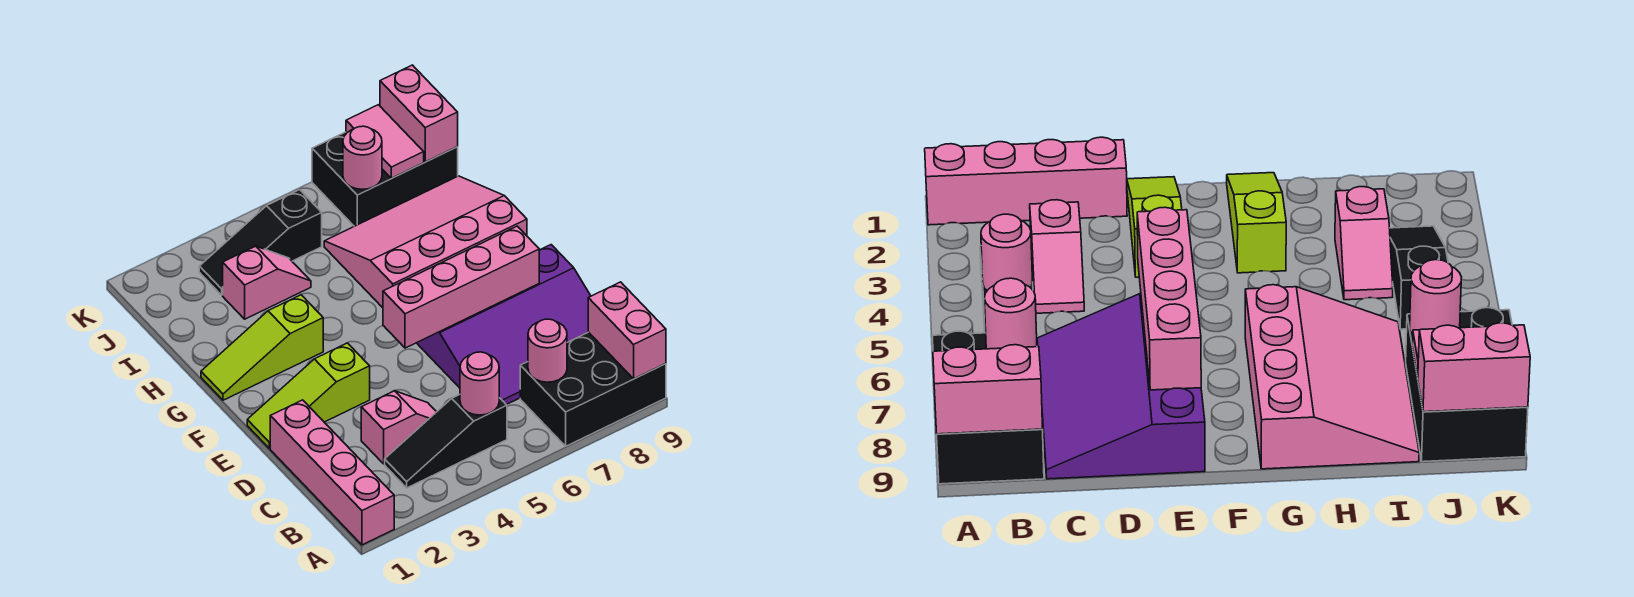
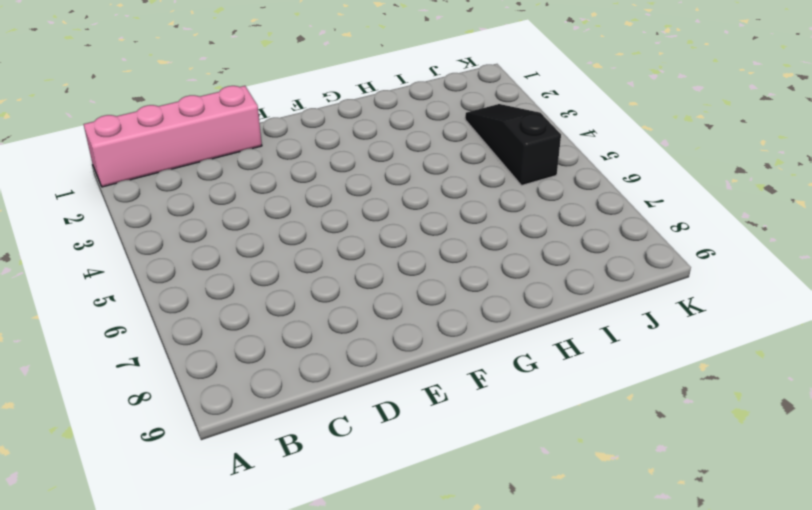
none -> black 2x3 brick [520,332,666,446]
none -> black 1x3 slope [385,395,507,488]
none -> pink 1x2 slope [361,391,436,464]

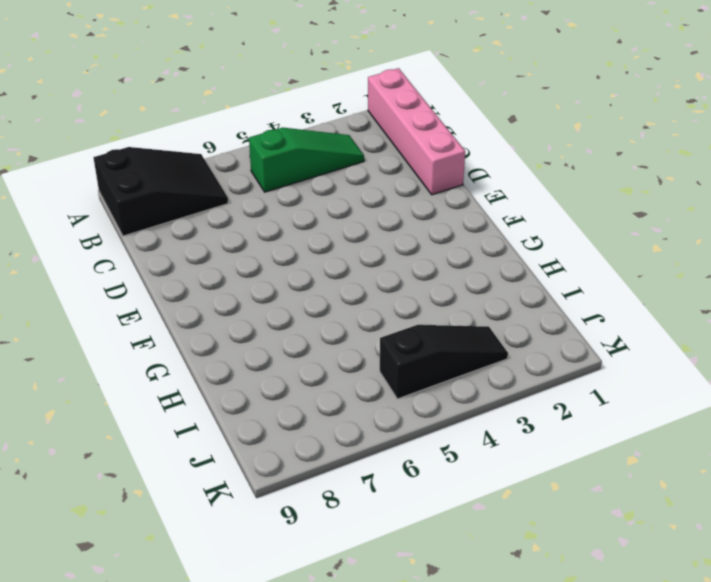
black 2x3 slope [93,147,228,236] -> black 2x3 brick [520,332,666,446]
green 1x3 slope [249,128,364,192] -> black 1x3 slope [385,395,507,488]
none -> pink 1x2 slope [361,391,436,464]
none -> purple 3x4 slope [417,245,591,405]
none -> lime 1x3 slope [247,343,370,448]

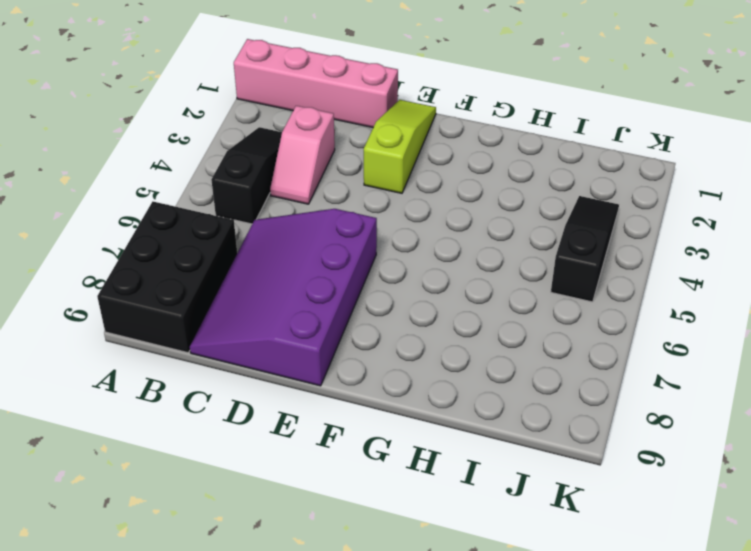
none -> lime 1x3 slope [201,295,323,400]
none -> pink 3x4 slope [324,176,527,308]
none -> pink 1x2 slope [223,246,311,319]

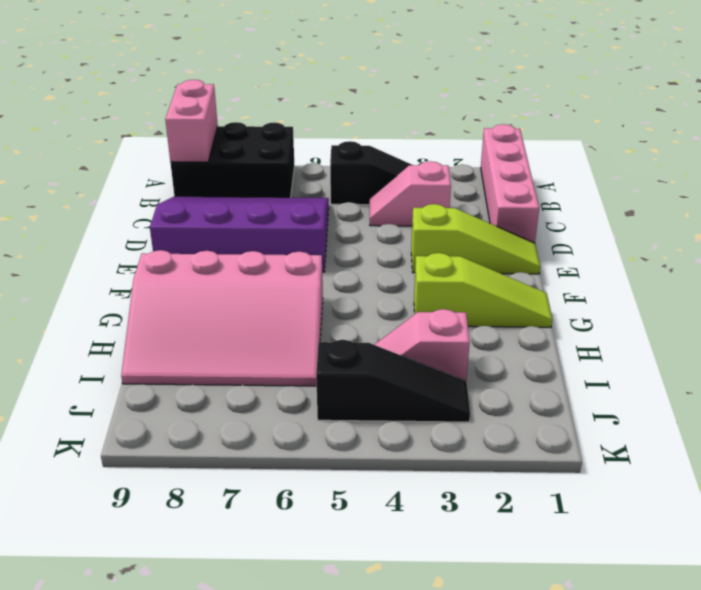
none -> black 2x3 brick [312,132,458,226]
none -> pink 1x1 round brick [460,352,499,415]
none -> pink 1x1 round brick [528,319,567,382]

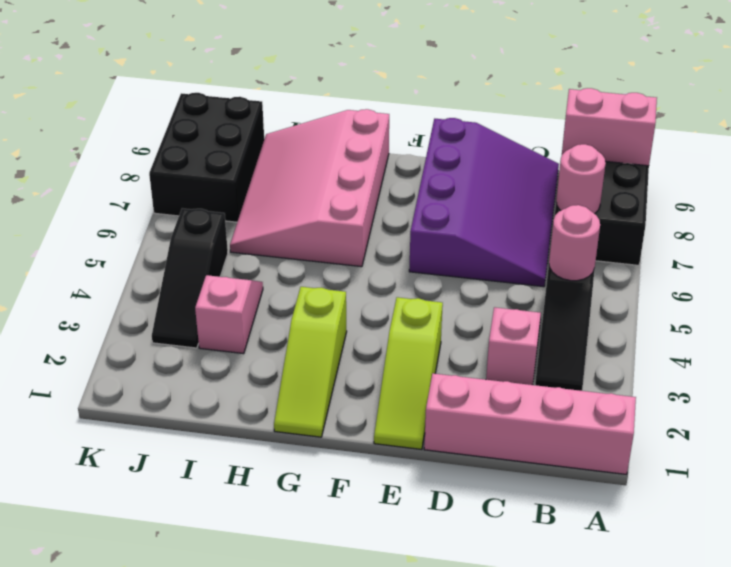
none -> pink 1x4 brick [383,226,539,348]
none -> pink 1x1 round brick [343,126,382,189]
none -> pink 1x2 tile [346,105,424,178]

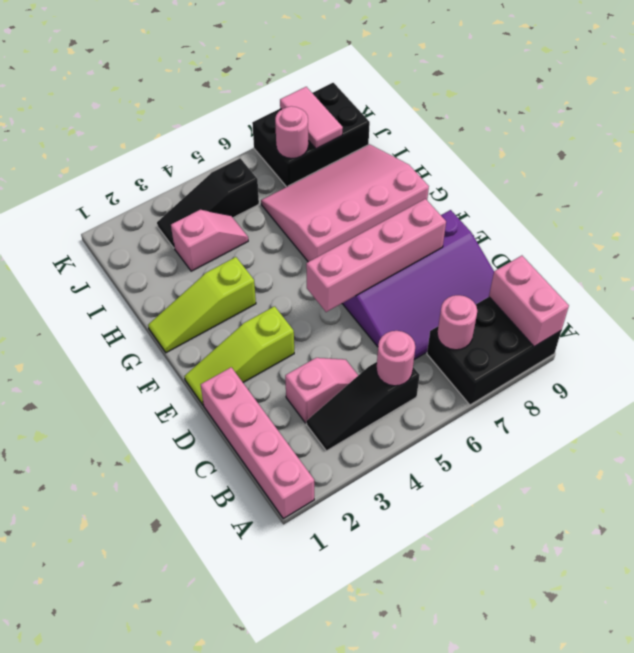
none -> pink 1x2 brick [380,65,458,162]

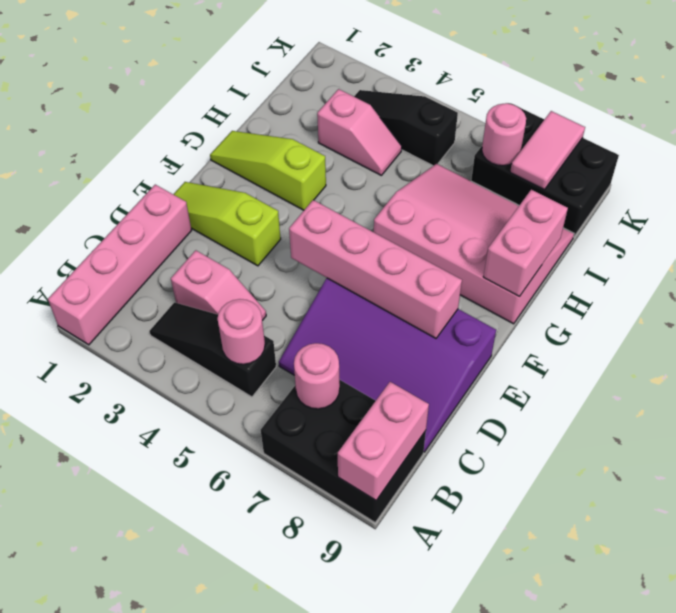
pink 1x2 brick [483,190,568,297] -> pink 1x2 brick moved to [380,65,458,162]

